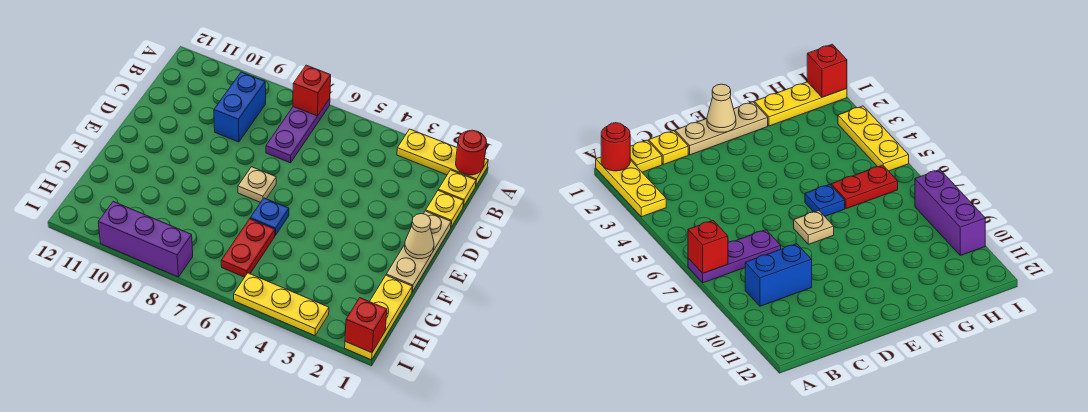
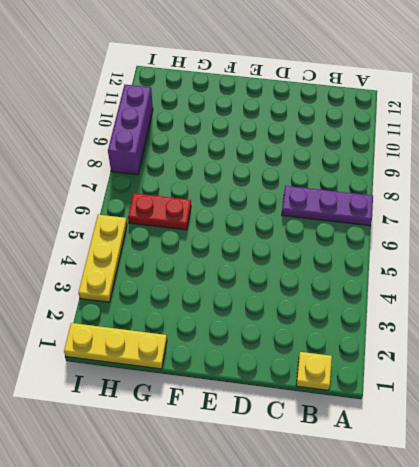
none -> yellow 1x3 plate [397,129,488,185]
none -> blue 1x2 brick [214,72,266,142]
none -> yellow 1x1 plate [426,191,464,227]

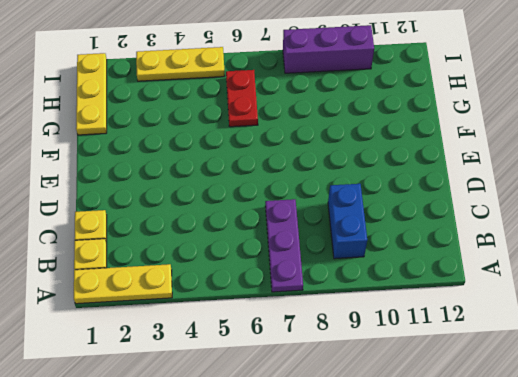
none -> tan 1x3 plate [386,211,451,292]
none -> tan 1x1 plate [238,167,276,202]
none -> blue 1x1 plate [250,198,289,235]

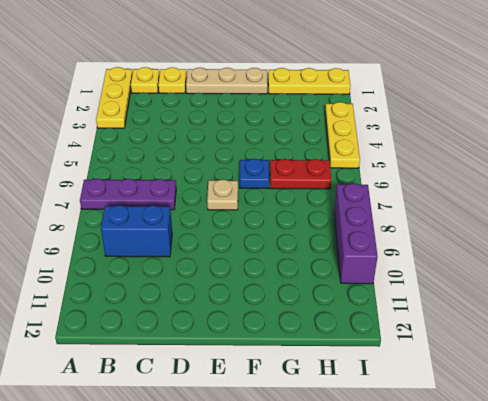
none -> red 1x1 round brick [456,130,487,175]
none -> red 1x1 brick [293,65,331,116]
none -> tan 1x1 cone [405,214,434,259]

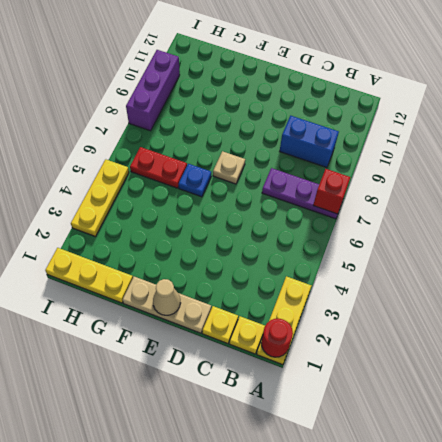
none -> red 1x1 brick [345,298,387,353]

